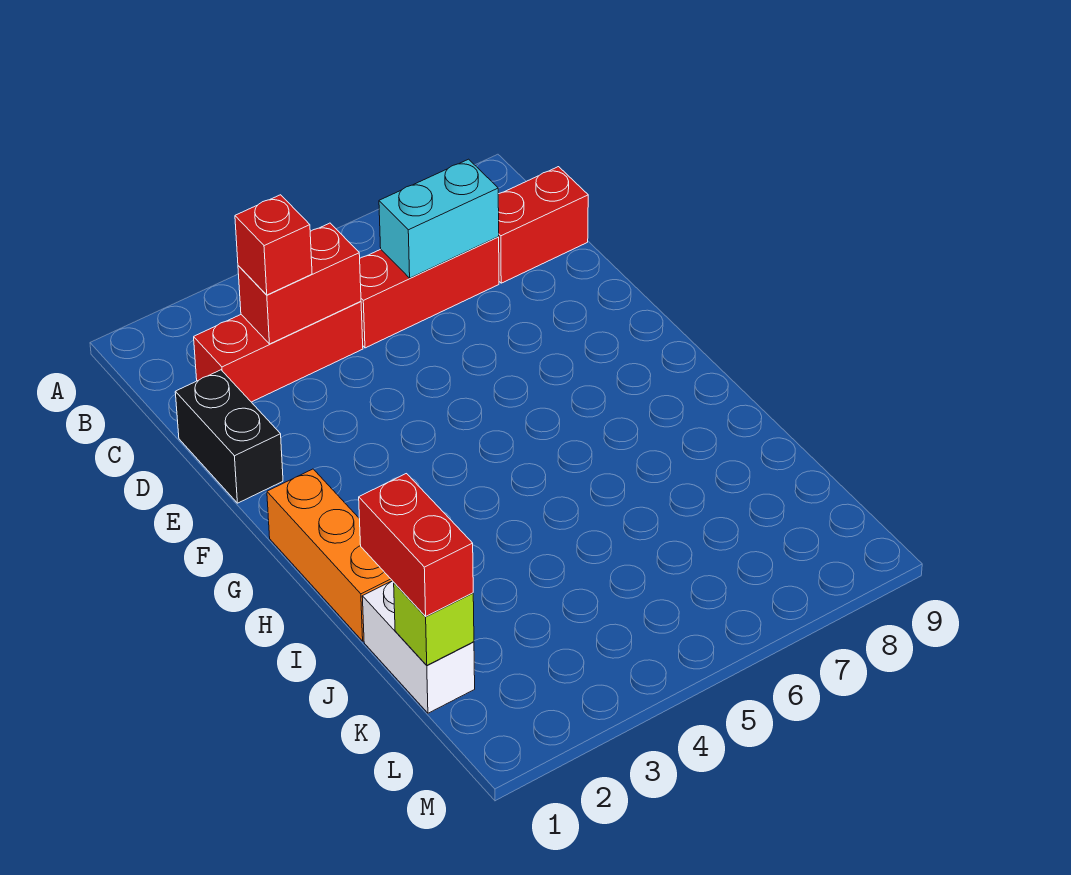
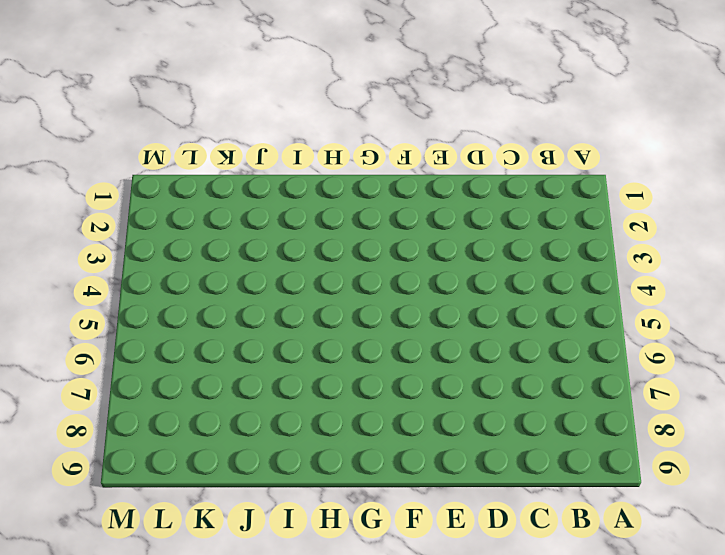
none -> red 1x3 brick [194,301,363,402]
none -> red 1x3 brick [360,237,499,348]

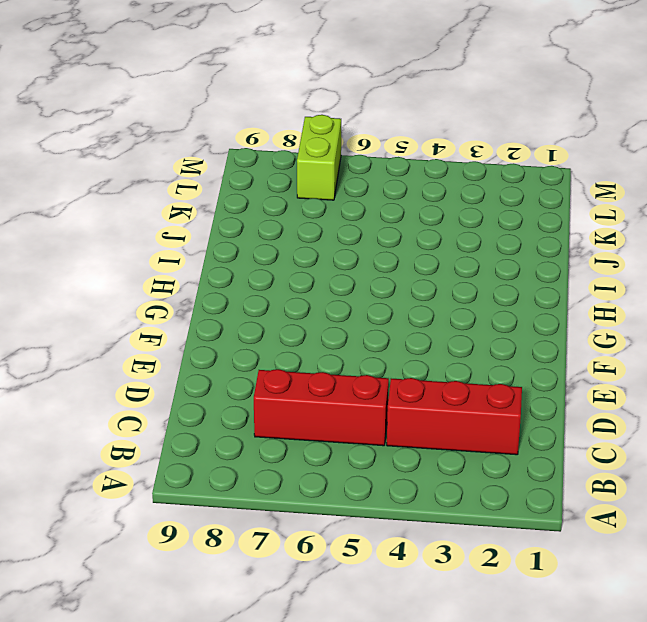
lime 1x2 brick [297,115,341,200] -> none
none -> red 1x2 brick [498,167,588,283]
none -> black 1x2 brick [175,370,283,503]

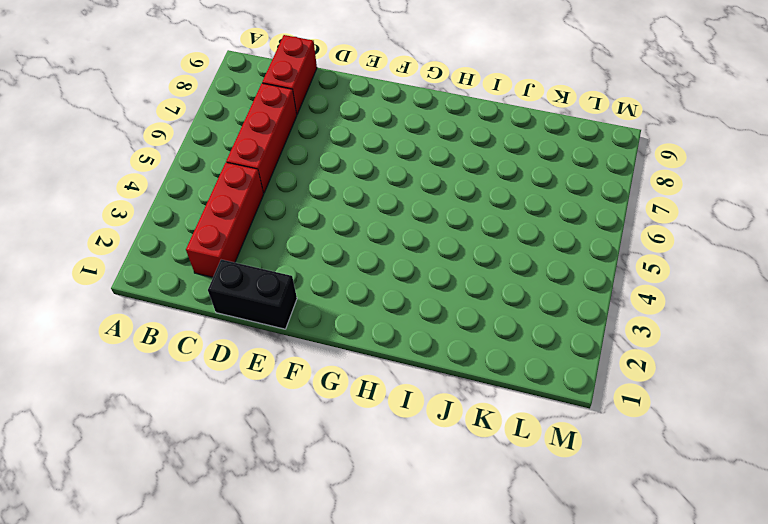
none -> orange 1x3 brick [267,469,392,641]
none -> white 1x2 brick [362,581,475,713]

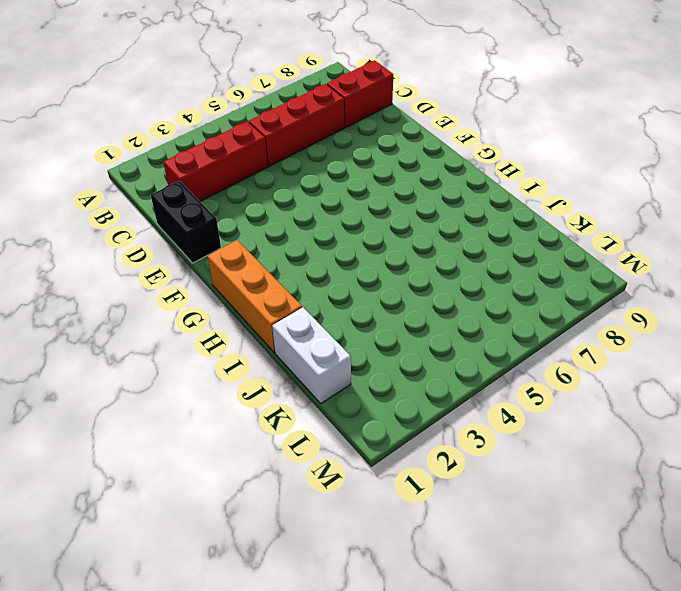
none -> red 1x2 brick [238,223,361,344]
none -> cyan 1x2 brick [379,159,499,278]

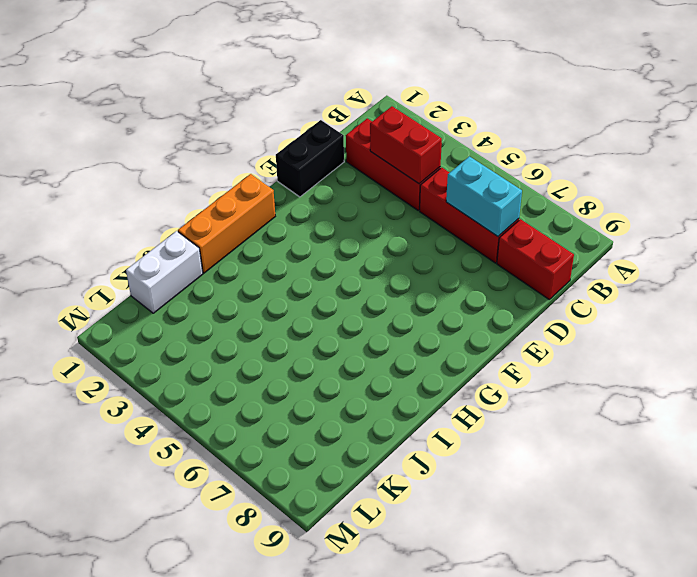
none -> lime 1x1 brick [394,583,474,665]
none -> red 1x1 brick [235,195,312,295]

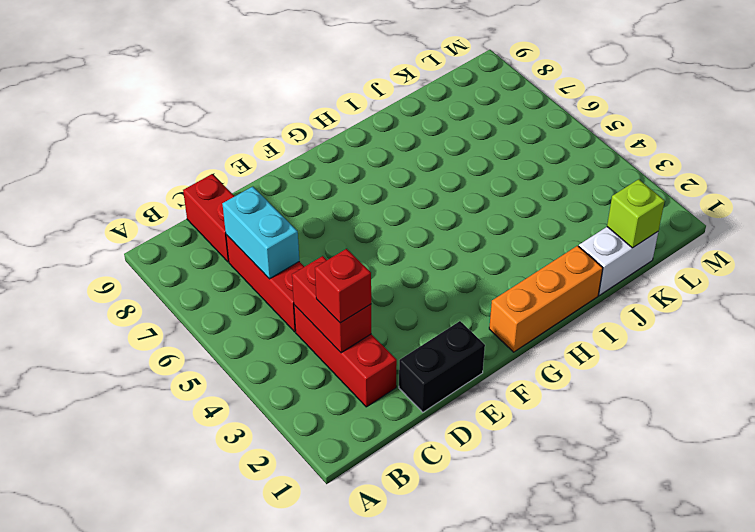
none -> red 1x2 brick [359,474,473,617]

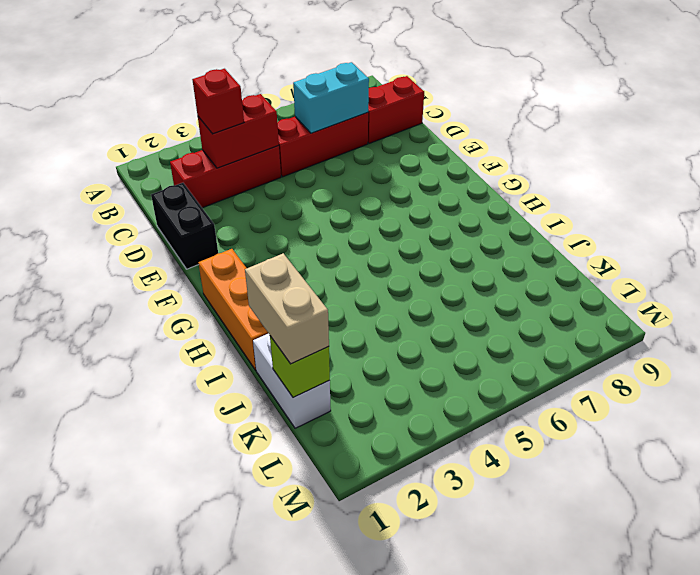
tan 1x2 brick [245,253,329,364] -> red 1x2 brick [359,474,473,617]

